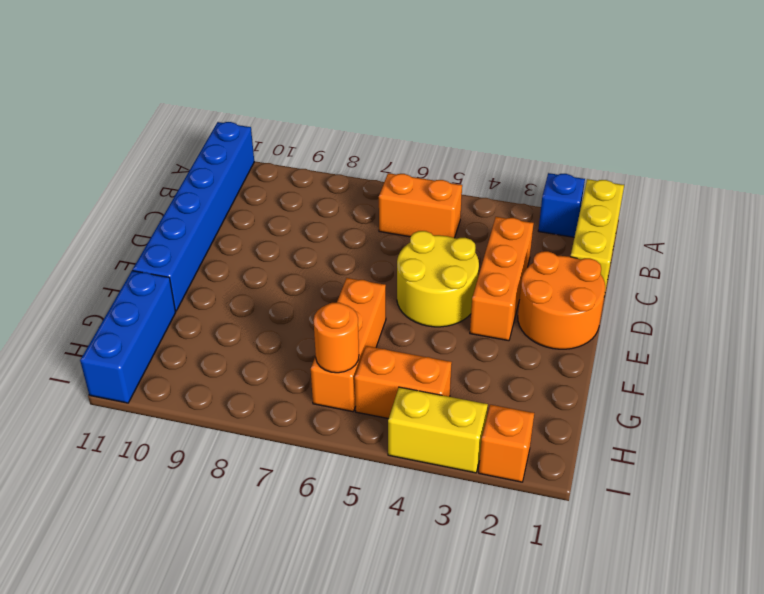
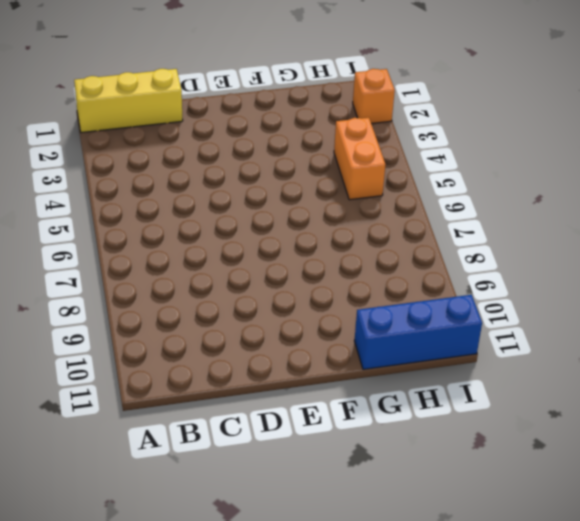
none -> blue 1x1 brick [538,173,585,237]
none -> blue 1x6 brick [133,122,254,311]
none -> orange 1x2 brick [379,173,462,238]

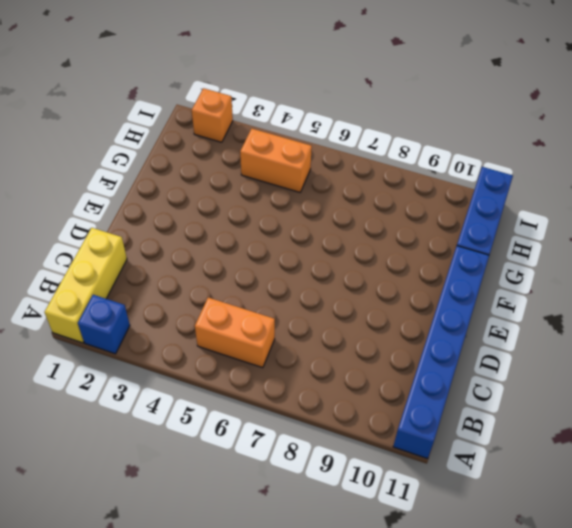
none -> orange 1x3 brick [470,217,534,341]
none -> orange 2x2 round brick [518,251,605,349]
none -> yellow 2x2 round brick [397,231,479,327]

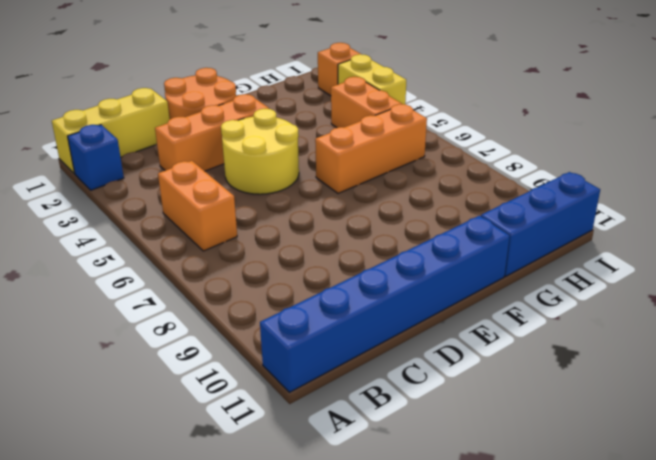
none -> orange 1x1 round brick [313,303,359,373]

